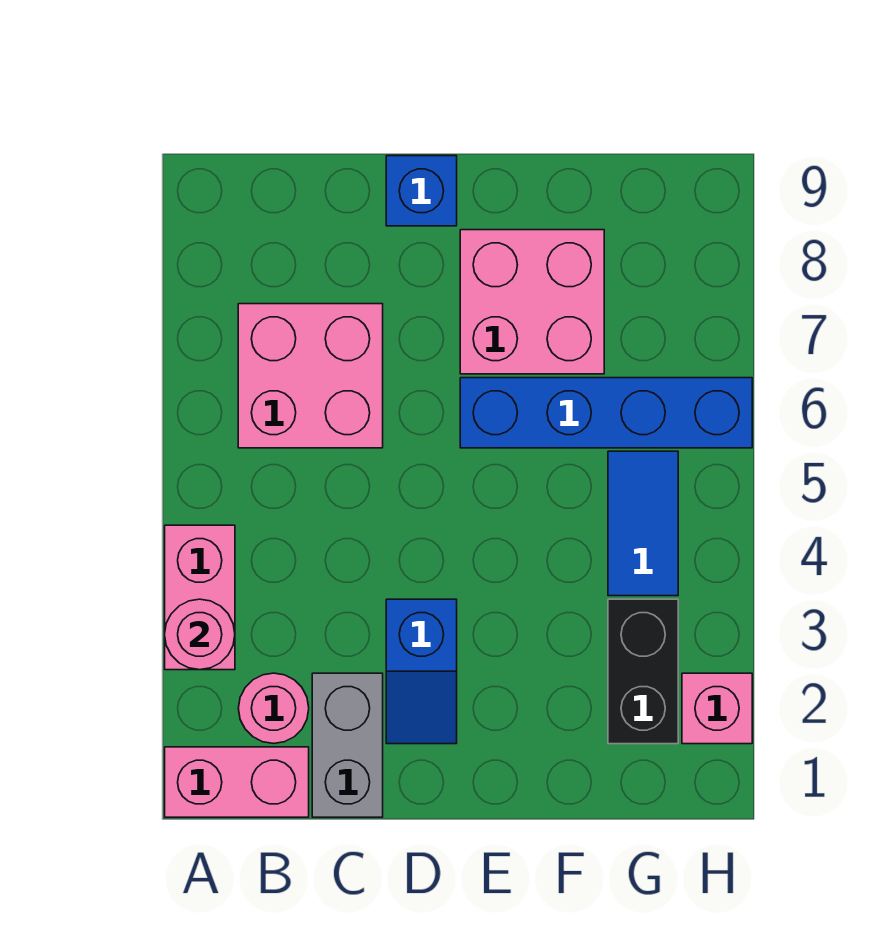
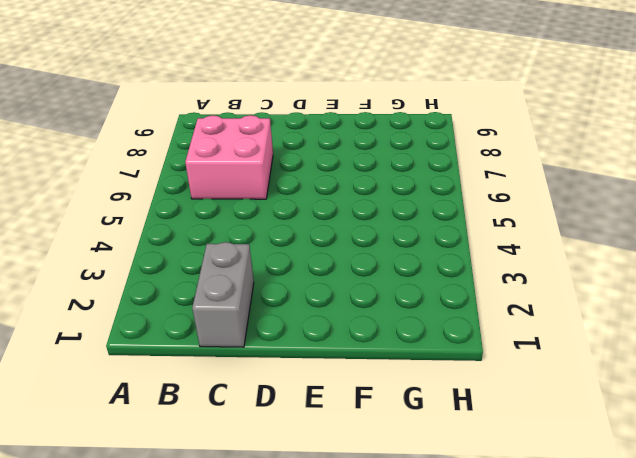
none -> pink 1x2 brick [165,747,309,817]
none -> pink 1x2 brick [165,525,235,670]
none -> pink 1x1 round brick [238,673,309,744]

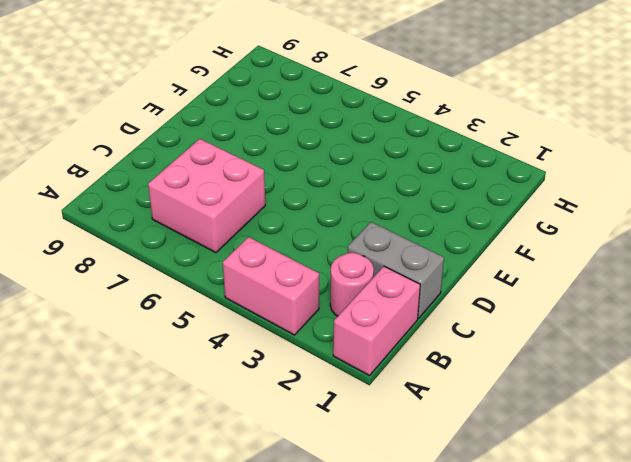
none -> blue 1x2 slope [386,599,457,744]
none -> blue 1x1 brick [386,156,457,226]
none -> blue 1x4 brick [460,378,752,448]

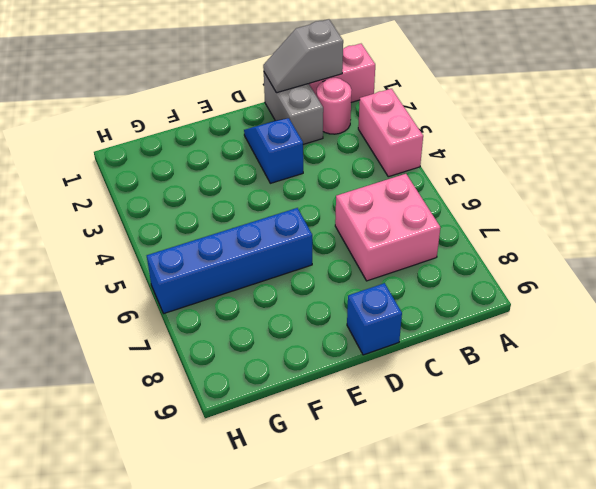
grey 1x2 slope [263,19,343,93] -> none
none -> pink 2x2 brick [460,230,604,374]
none -> black 1x2 brick [608,599,678,744]
none -> blue 1x2 tile [608,451,678,596]

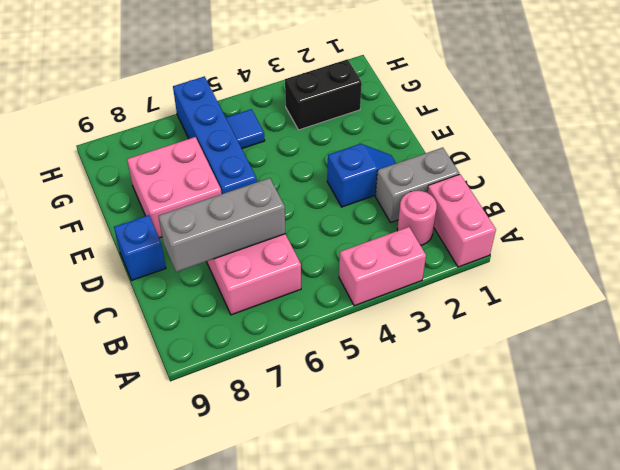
grey 1x3 brick [158,178,285,272] -> none
blue 1x1 tile [226,109,265,149] -> blue 1x2 tile [608,451,678,596]
none -> pink 1x1 brick [682,673,752,744]
none -> pink 1x1 round brick [165,599,235,670]

